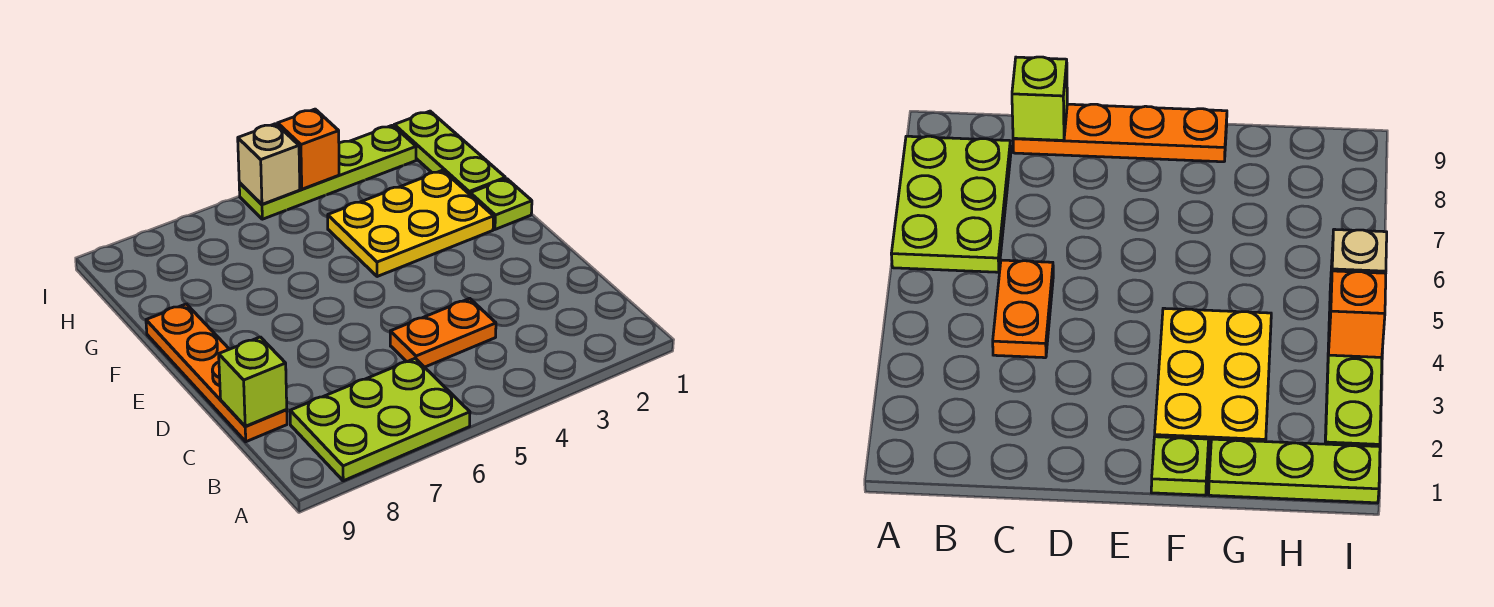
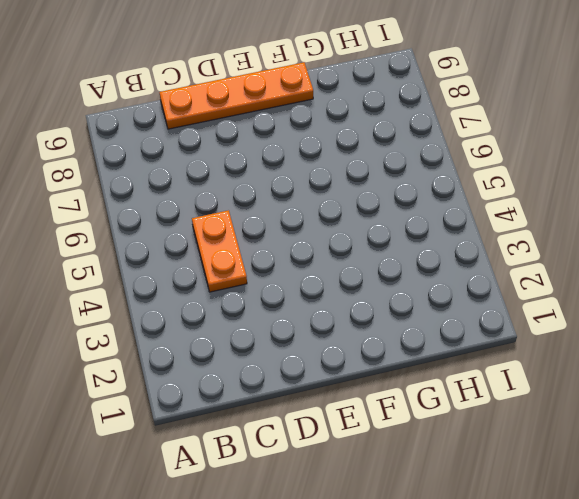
none -> lime 2x3 plate [290,358,470,481]
none -> lime 1x1 plate [470,179,532,229]

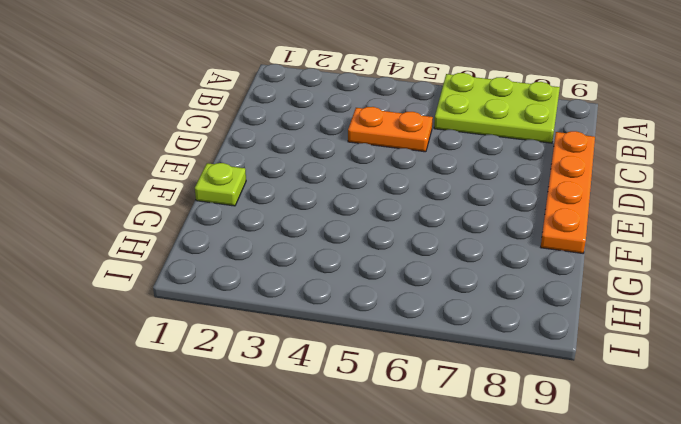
none -> yellow 2x3 plate [328,170,494,277]
none -> lime 1x3 plate [394,111,505,194]

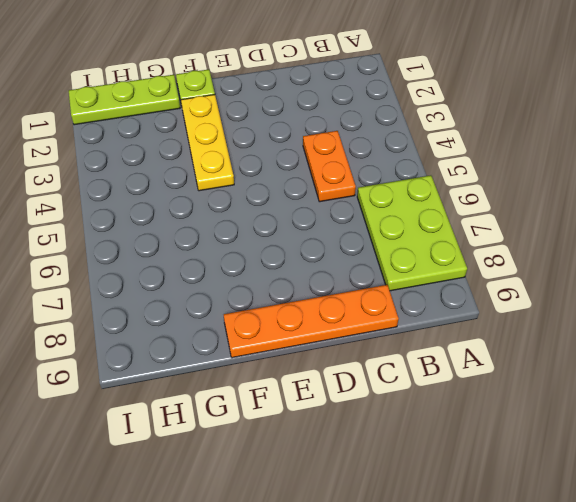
yellow 1x3 plate [181,95,234,191] -> yellow 2x3 plate [328,170,494,277]
none -> lime 1x4 plate [239,125,416,219]
none -> lime 1x1 brick [219,337,287,426]

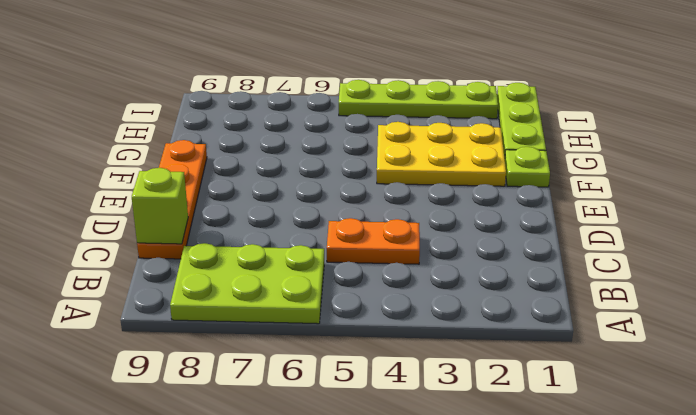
none -> orange 1x1 brick [278,109,339,189]
none -> tan 1x1 brick [238,124,300,204]

